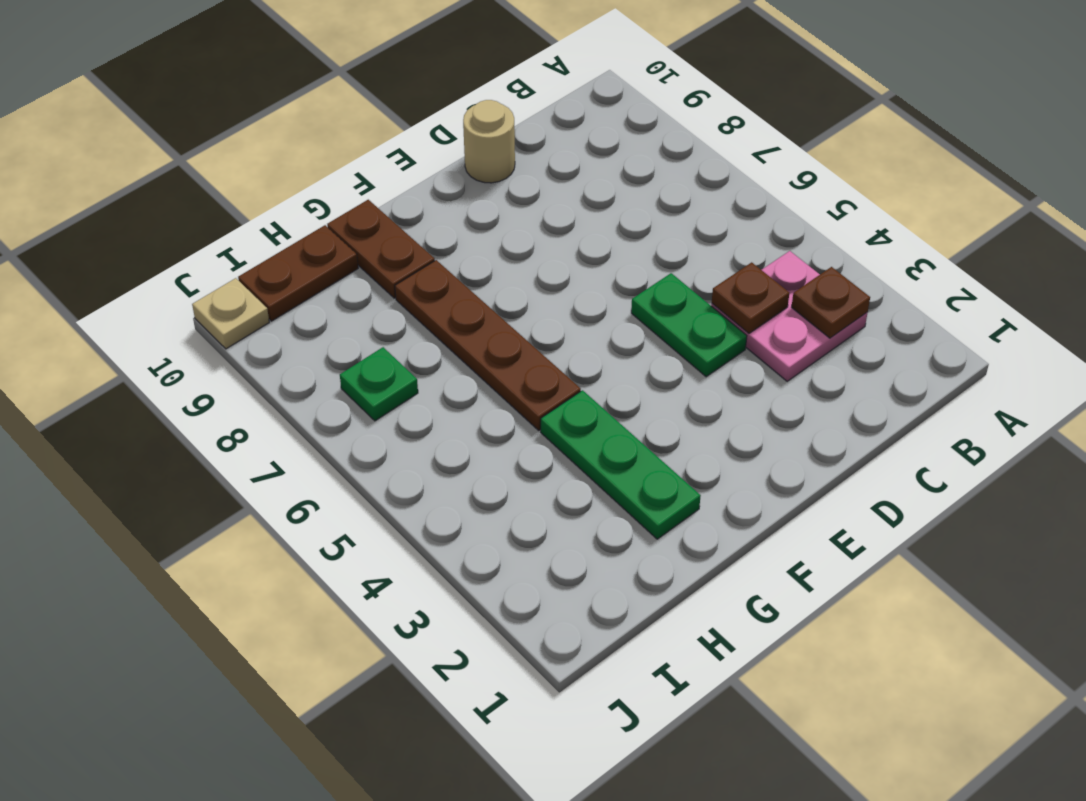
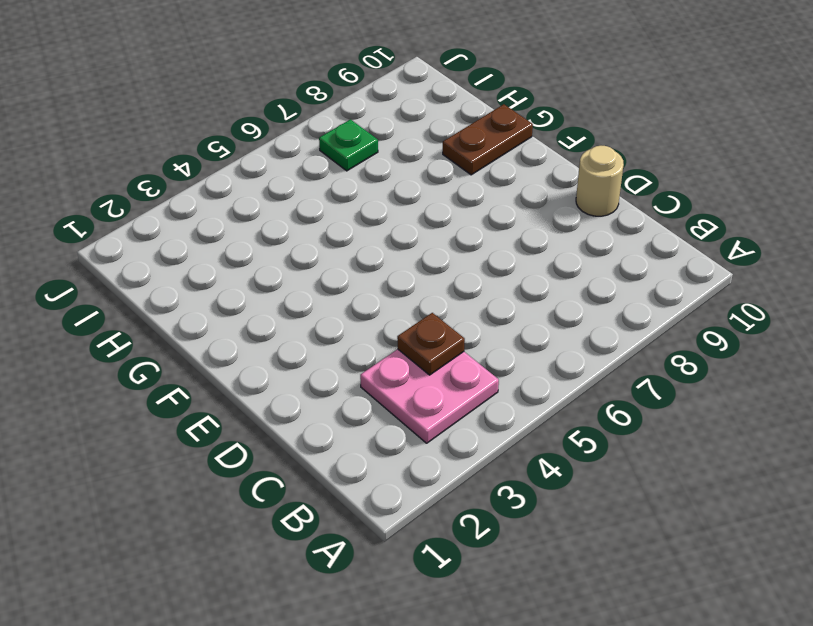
none -> green 1x2 plate [631,273,747,377]
none -> green 1x3 plate [541,390,701,539]

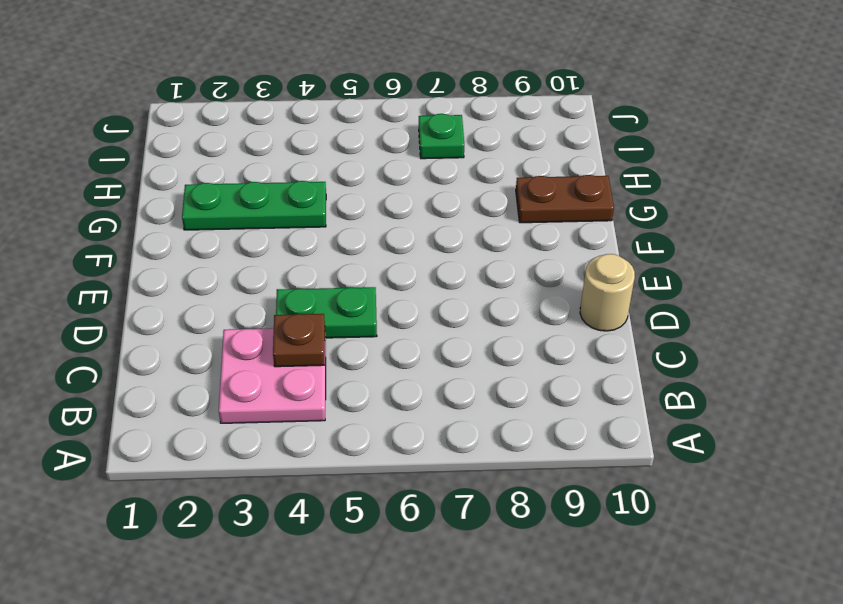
none -> brown 1x4 plate [395,260,581,430]
none -> brown 1x2 plate [238,225,358,321]

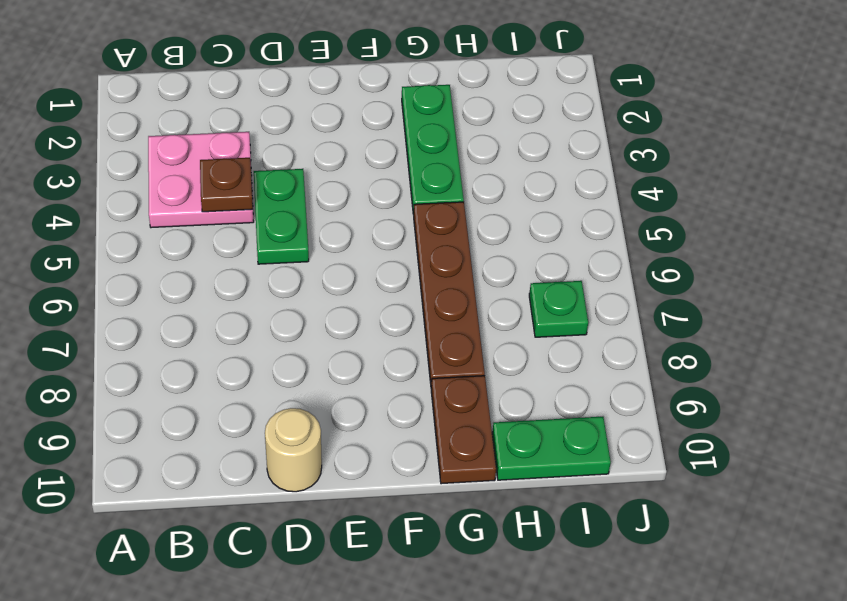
green 1x2 plate [492,417,611,480] -> brown 1x2 plate [238,225,358,321]
none -> tan 1x1 plate [192,278,269,349]
none -> brown 1x1 plate [792,267,870,338]

